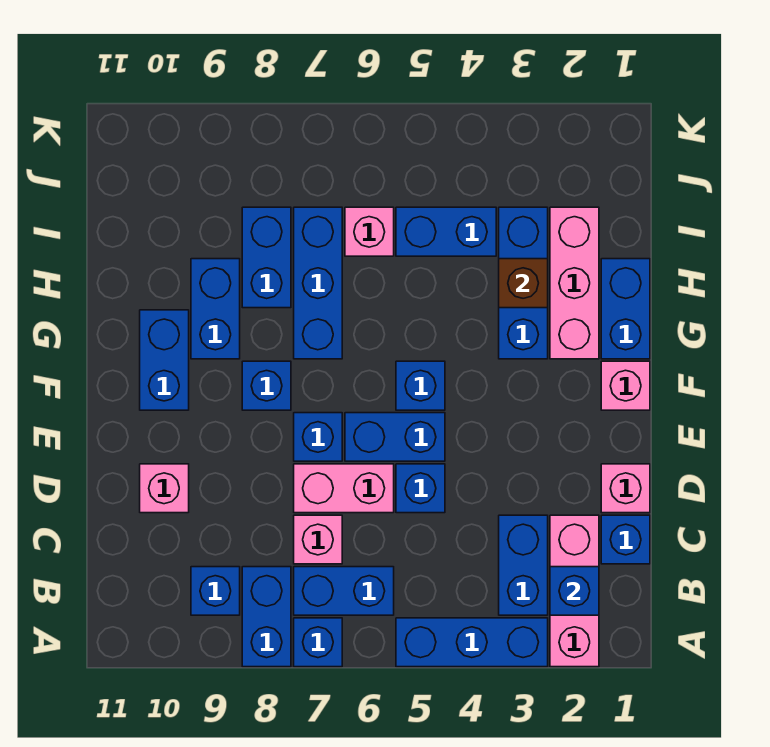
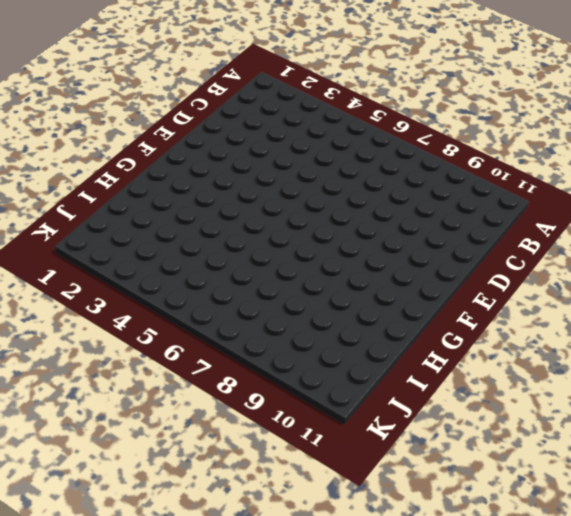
none -> pink 1x3 brick [550,515,599,667]
none -> blue 1x3 brick [396,618,548,667]
none -> blue 1x1 brick [294,618,342,667]

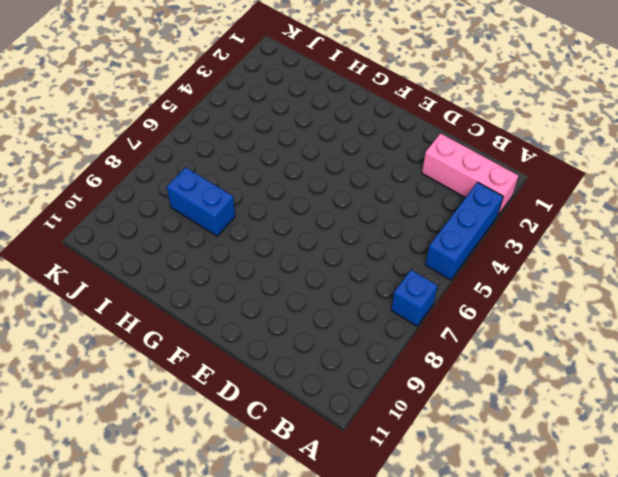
none -> blue 1x2 brick [242,567,291,667]
none -> blue 1x2 brick [499,515,548,615]
none -> blue 1x2 brick [294,567,394,615]

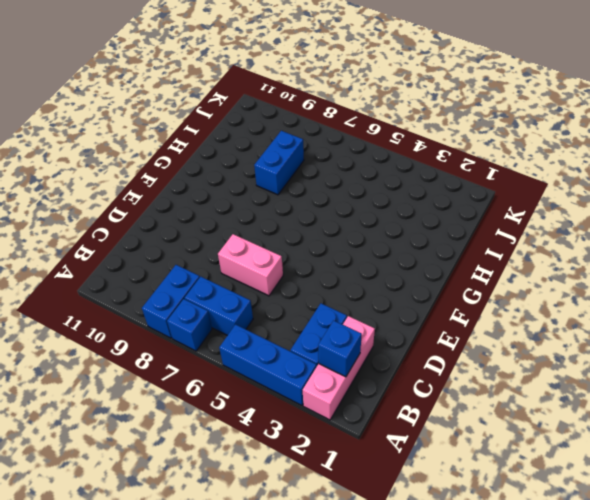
none -> blue 1x1 brick [191,567,240,615]
none -> blue 1x1 brick [601,515,650,564]
none -> pink 1x1 brick [294,515,342,564]

